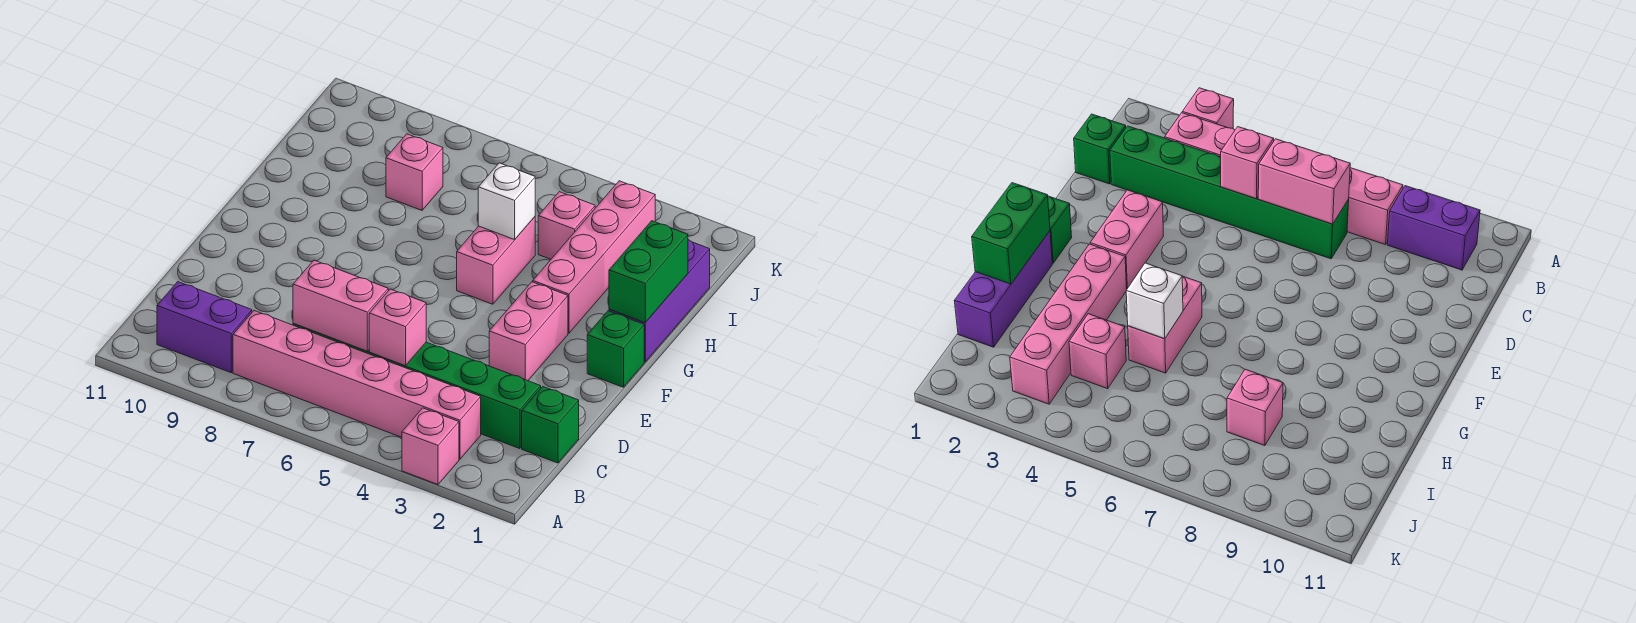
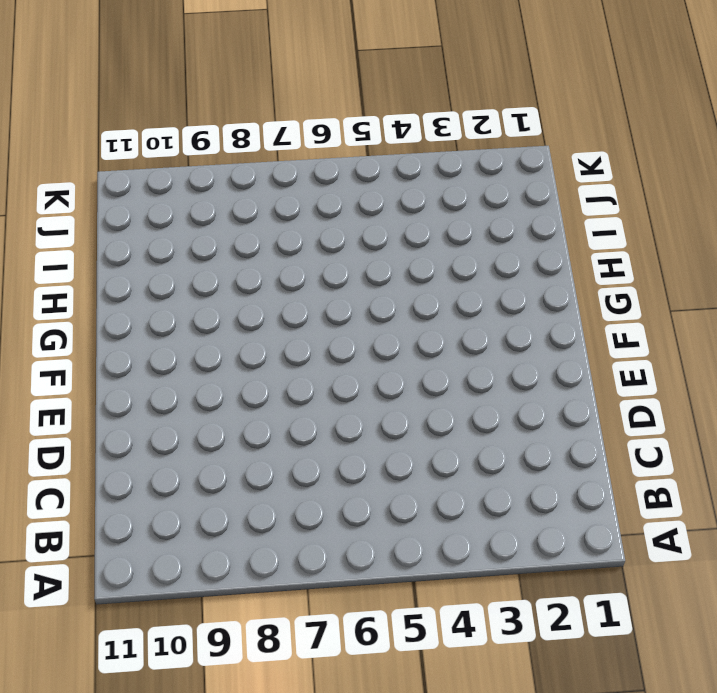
none -> pink 1x1 brick [402,408,459,484]
none -> pink 1x6 brick [233,311,481,459]
none -> purple 1x2 brick [157,282,252,373]

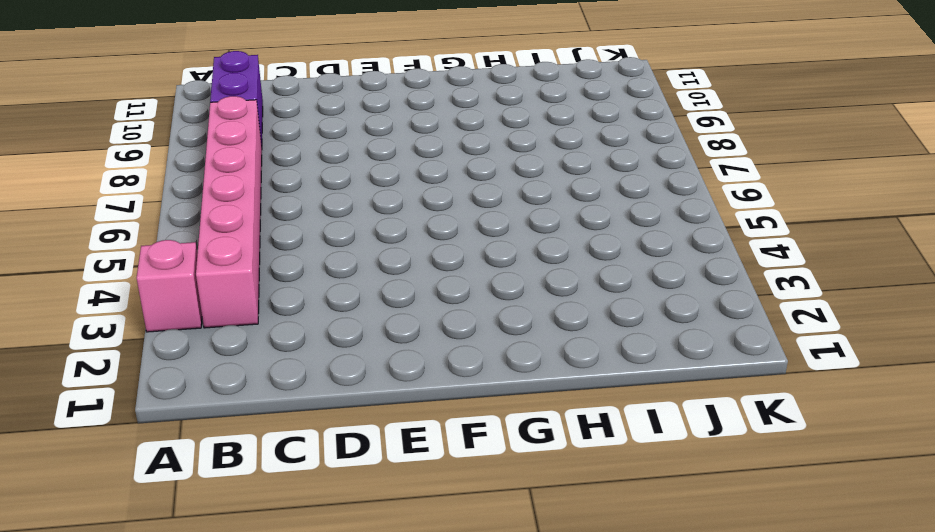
none -> green 1x1 brick [522,386,579,463]
none -> green 1x6 brick [293,324,541,449]
none -> pink 1x2 brick [489,282,568,381]

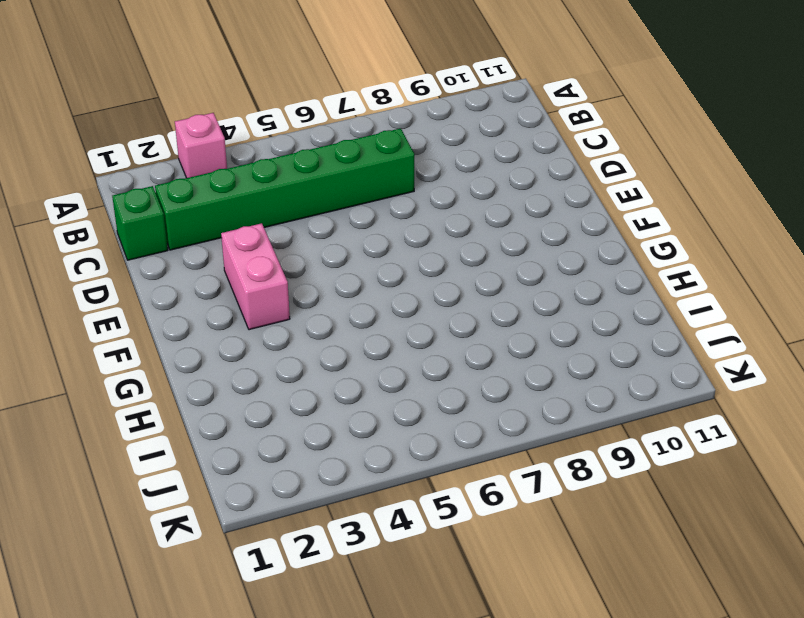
none -> pink 1x6 brick [233,311,481,459]
none -> purple 1x2 brick [157,282,252,373]
none -> green 1x1 brick [587,311,644,387]

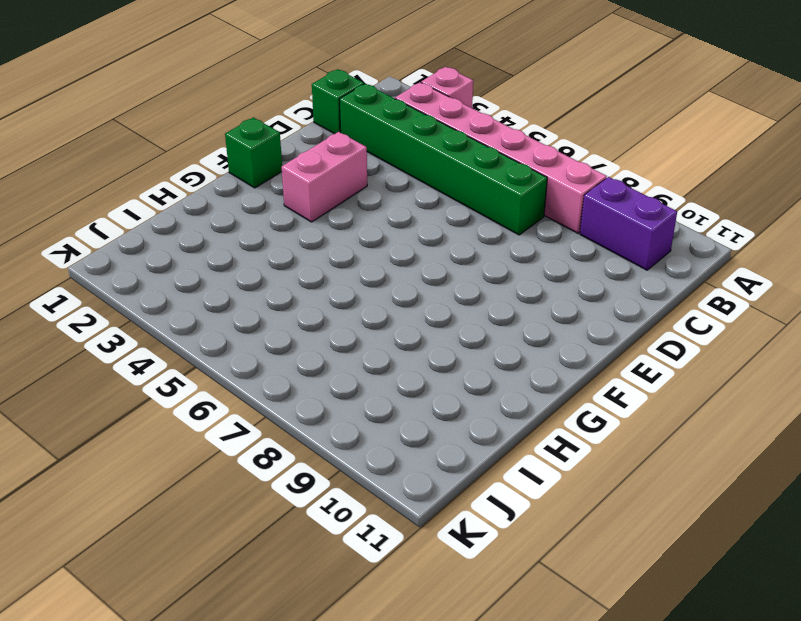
none -> purple 1x3 brick [609,240,710,362]
none -> pink 1x4 brick [533,181,655,333]
none -> pink 1x2 brick [457,217,535,304]

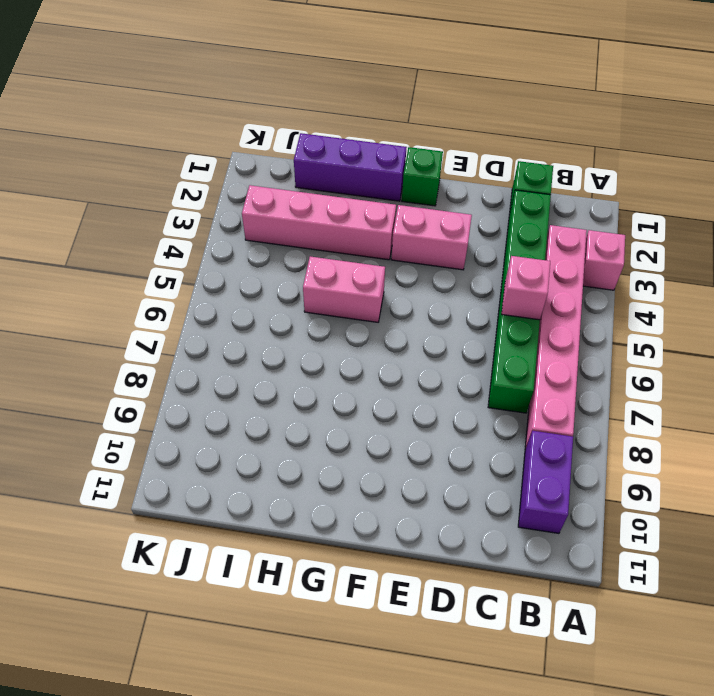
none -> pink 1x1 brick [538,192,595,259]
none -> pink 1x1 brick [386,134,443,210]
none -> pink 1x2 brick [293,260,388,351]

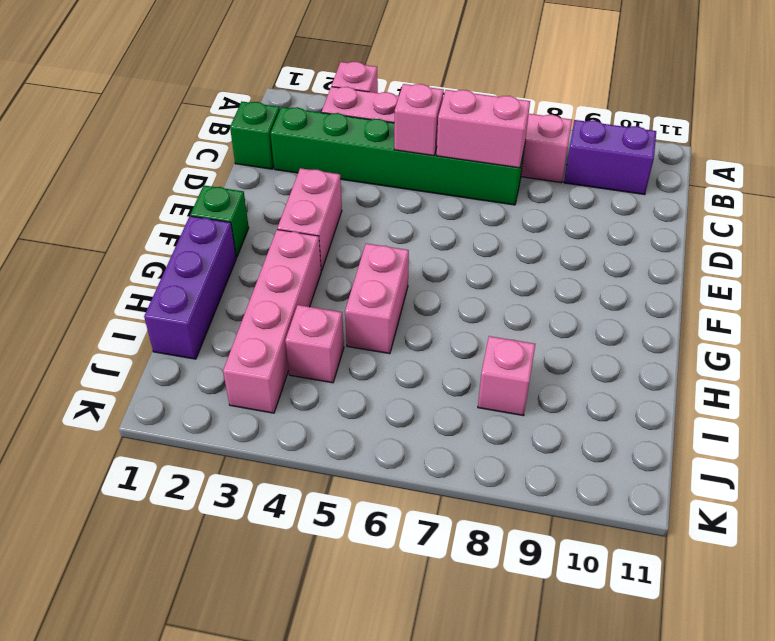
none -> green 1x2 brick [609,221,688,323]
none -> white 1x1 brick [478,163,535,240]

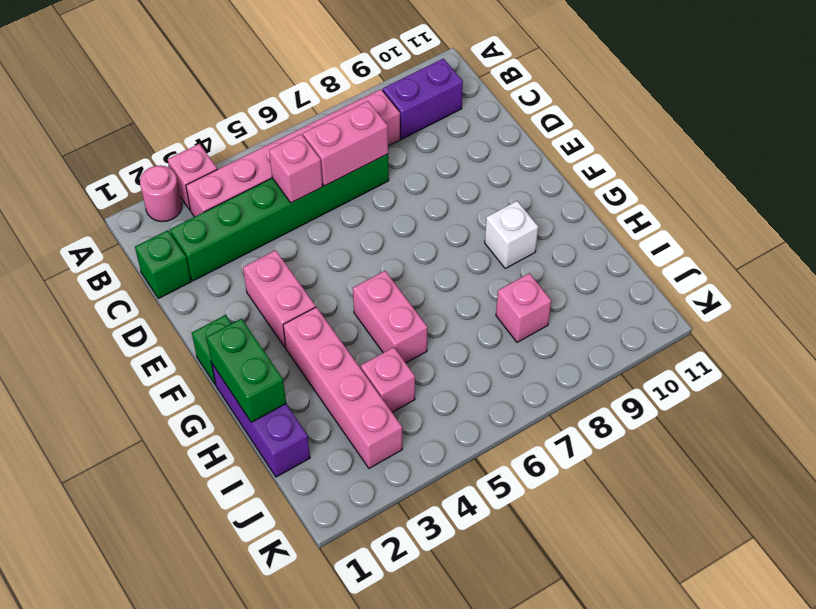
pink 1x1 round brick [140,165,182,222] -> none
white 1x1 brick [485,201,538,268] -> white 1x1 brick moved to [478,163,535,240]

